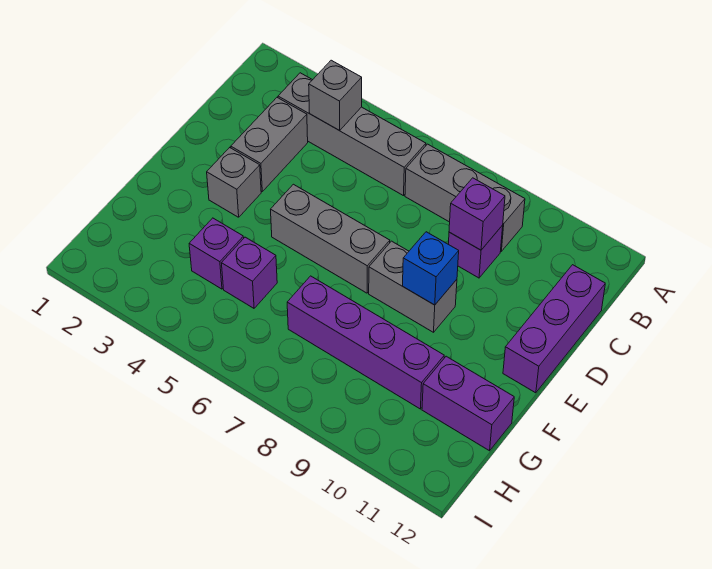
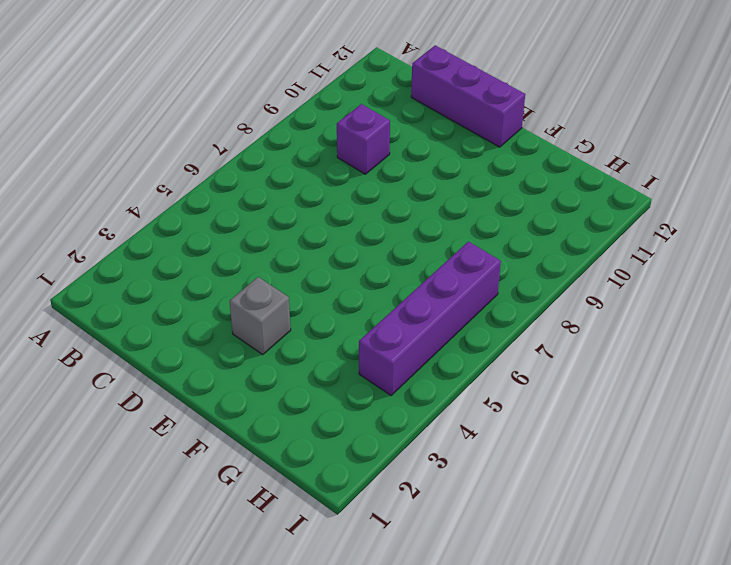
purple 1x4 brick [359,242,501,395] -> purple 1x4 brick moved to [287,276,444,409]
none -> grey 1x4 brick [278,73,426,196]
none -> grey 1x3 brick [405,144,525,251]
none -> grey 1x2 brick [231,98,308,192]

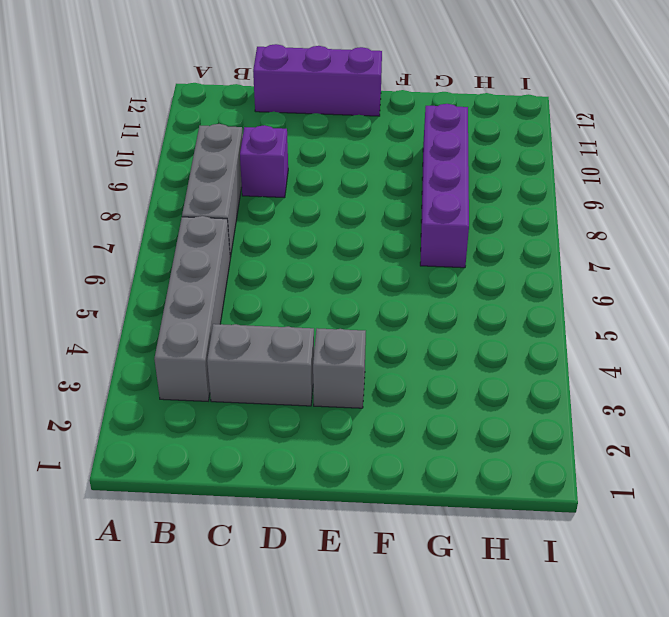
none -> grey 1x3 brick [271,184,390,293]
none -> grey 1x2 brick [369,241,457,332]
none -> purple 1x1 brick [189,218,244,289]

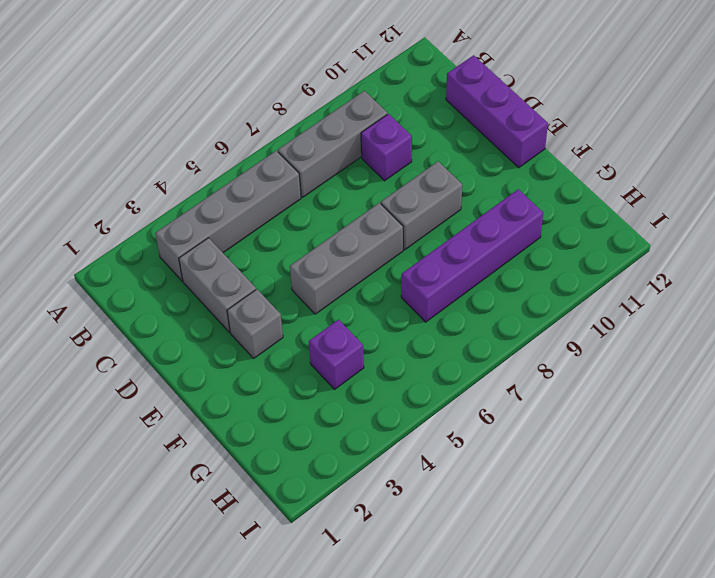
none -> purple 1x1 brick [222,237,277,308]
none -> purple 1x2 brick [422,356,514,451]
none -> grey 1x1 brick [309,60,362,131]

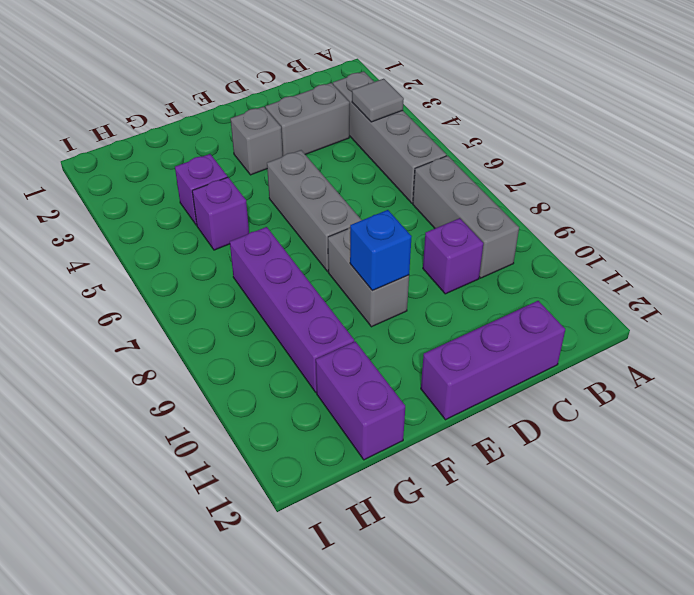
grey 1x1 tile [352,79,404,122] -> grey 1x1 brick [309,60,362,131]
none -> purple 1x1 brick [449,178,505,250]

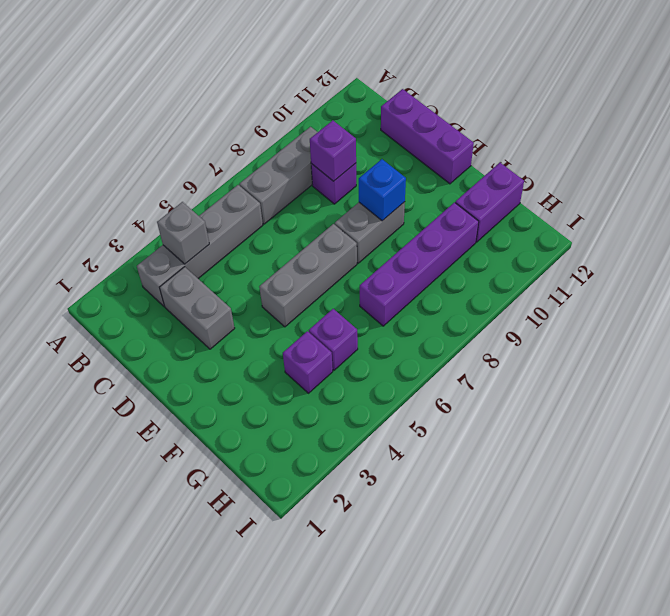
none -> grey 1x1 brick [207,148,261,217]

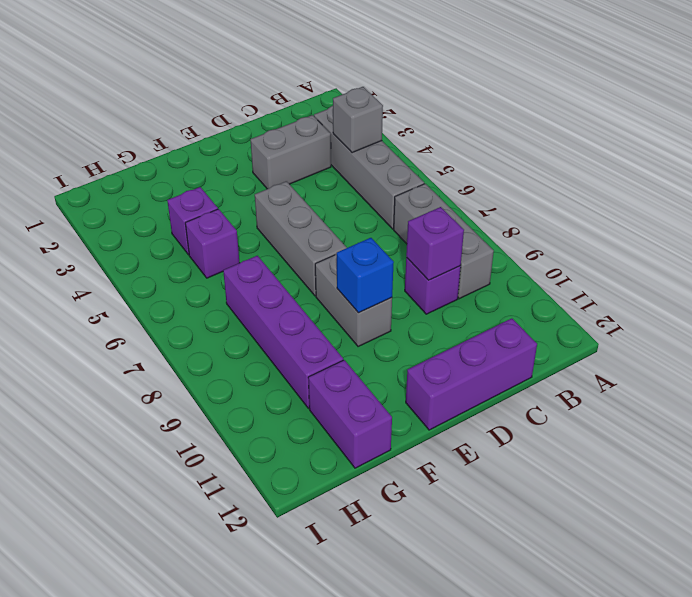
none -> grey 1x1 brick [207,148,261,217]

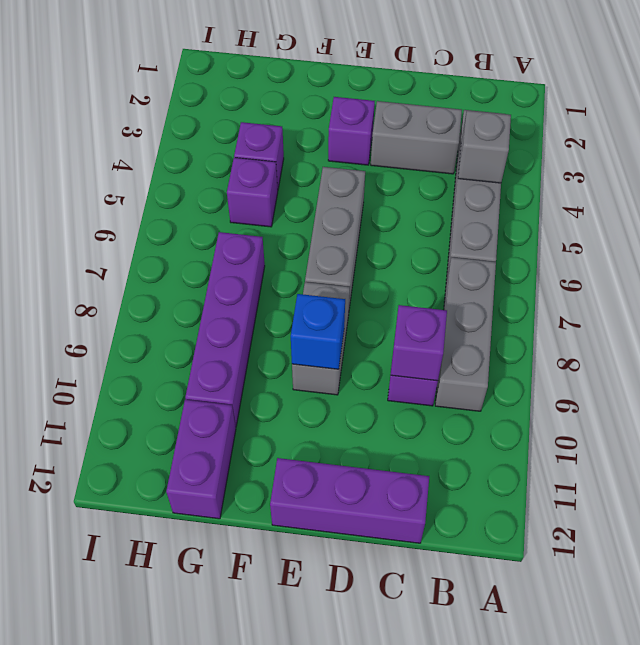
purple 1x1 brick [328,97,375,165] -> grey 1x1 brick [207,148,261,217]

